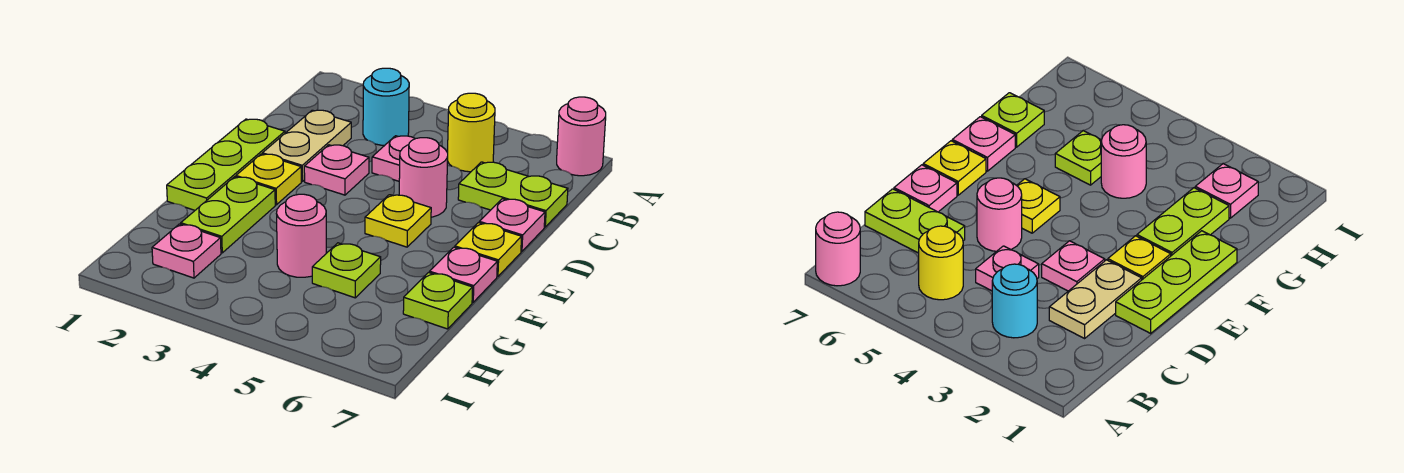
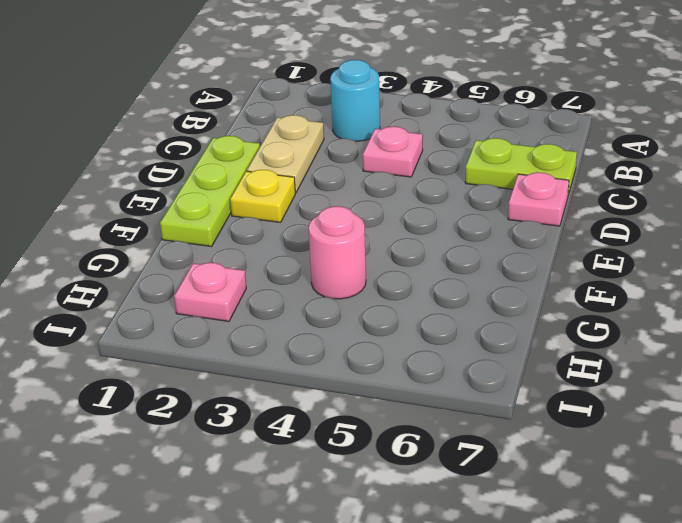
none -> pink 1x1 round brick [557,97,606,176]
none -> yellow 1x1 round brick [447,93,495,172]
none -> pink 1x1 plate [304,145,369,195]

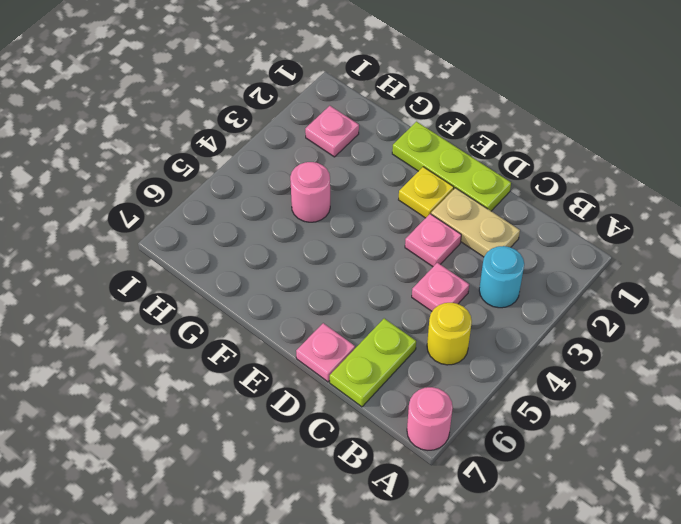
none -> pink 1x1 round brick [399,138,448,217]
none -> yellow 1x1 plate [365,195,431,247]
none -> yellow 1x1 plate [455,223,522,277]

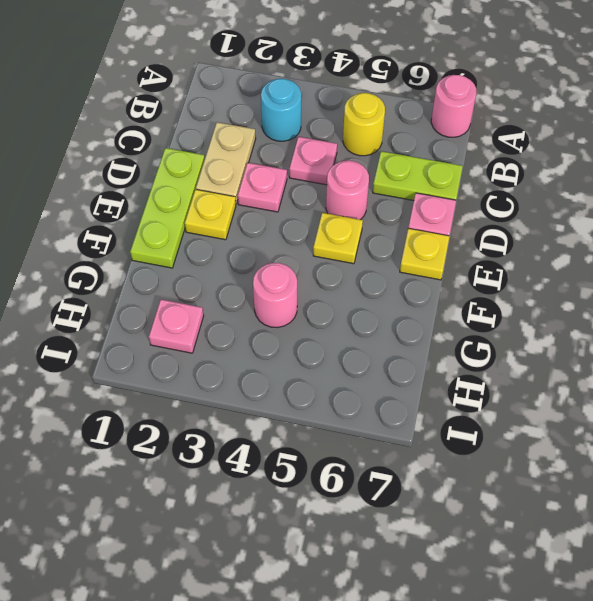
none -> lime 1x2 plate [181,177,275,253]
none -> pink 1x1 plate [430,247,497,302]
none -> lime 1x1 plate [312,243,381,298]

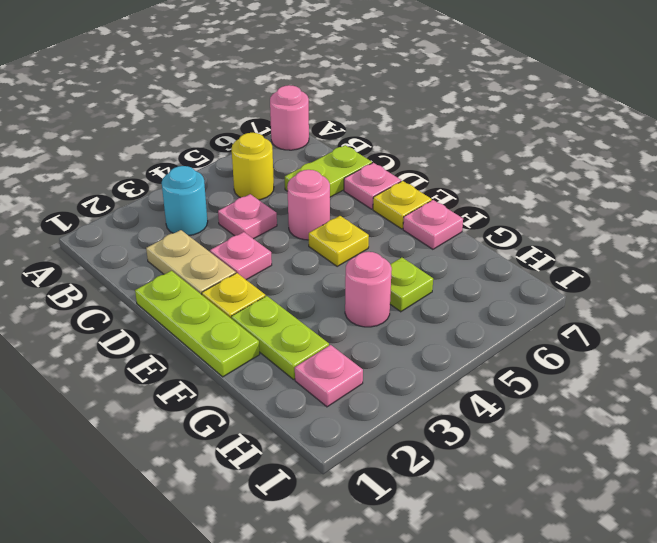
none -> lime 1x1 plate [403,273,473,329]

